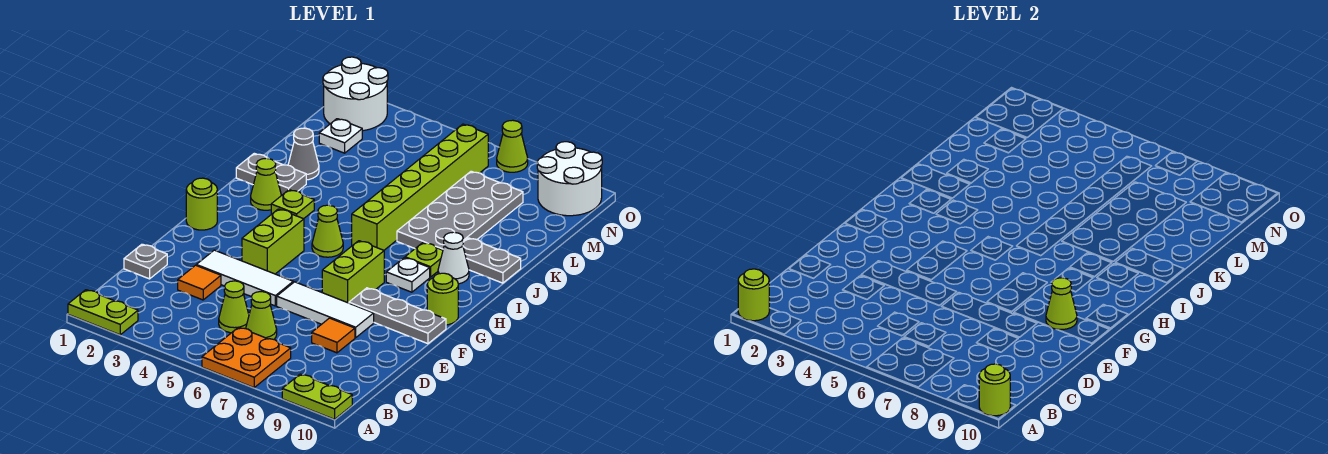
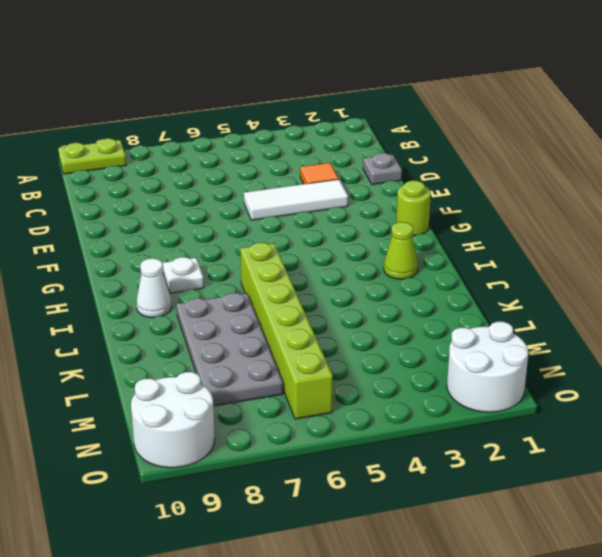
none -> lime 1x2 plate [68,290,138,335]
none -> orange 2x2 plate [202,327,291,388]
none -> lime 1x1 cone [219,281,249,333]
none -> lime 1x1 cone [246,292,277,339]

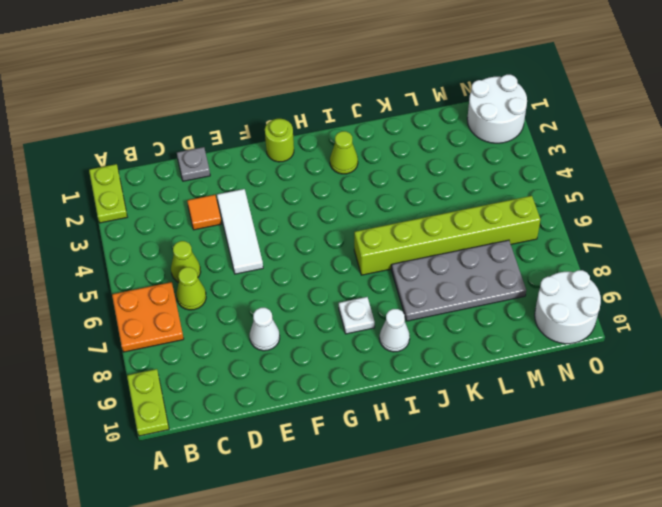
white 1x1 cone [250,308,280,351] -> white 1x3 tile [277,282,374,338]
none -> orange 1x1 tile [312,318,355,353]
none -> lime 1x2 brick [242,209,304,274]
none -> lime 1x2 brick [322,241,384,303]
none -> grey 1x3 plate [349,288,446,344]

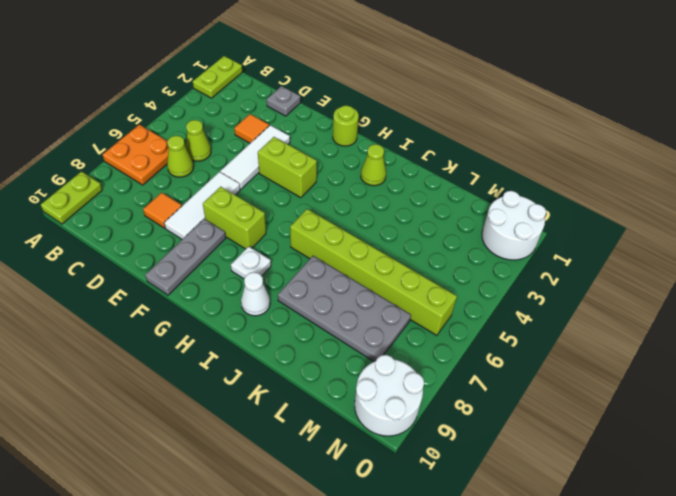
none -> lime 1x1 round brick [427,273,458,325]
none -> lime 1x1 cone [312,205,343,257]
none -> lime 1x1 plate [271,190,314,219]
none -> lime 1x1 plate [405,243,443,277]

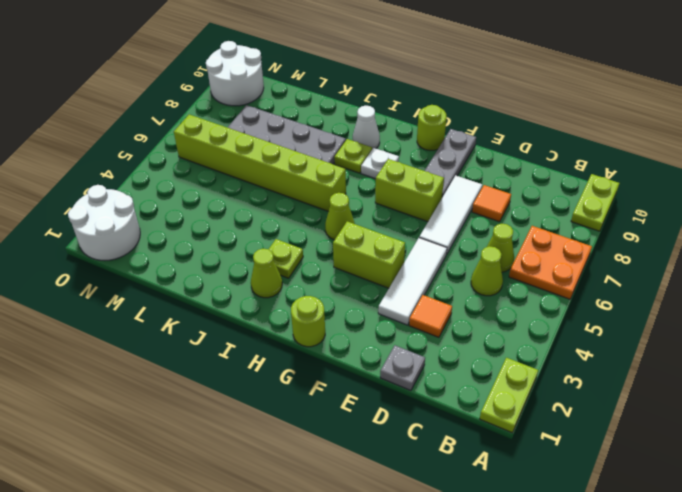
none -> grey 1x2 plate [236,153,306,196]
none -> grey 1x2 plate [463,238,521,283]
none -> grey 1x1 cone [288,128,319,180]
none -> white 1x1 plate [319,119,362,153]

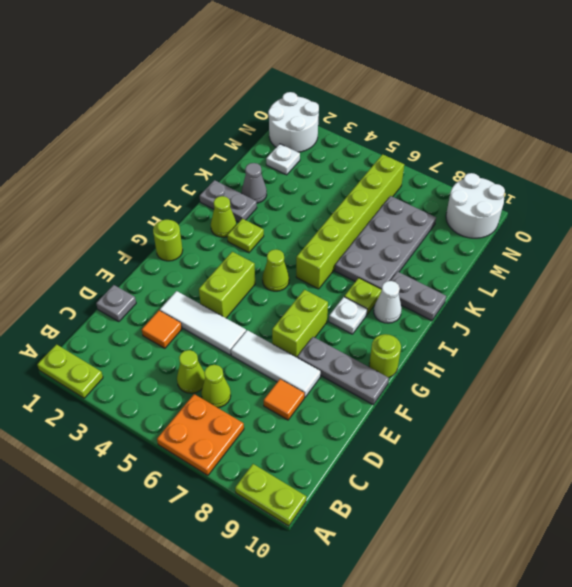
none -> lime 1x1 cone [497,120,528,172]
none -> lime 1x1 round brick [738,269,769,321]
none -> lime 1x1 round brick [979,364,1010,416]
none -> lime 1x1 cone [1046,278,1077,330]

